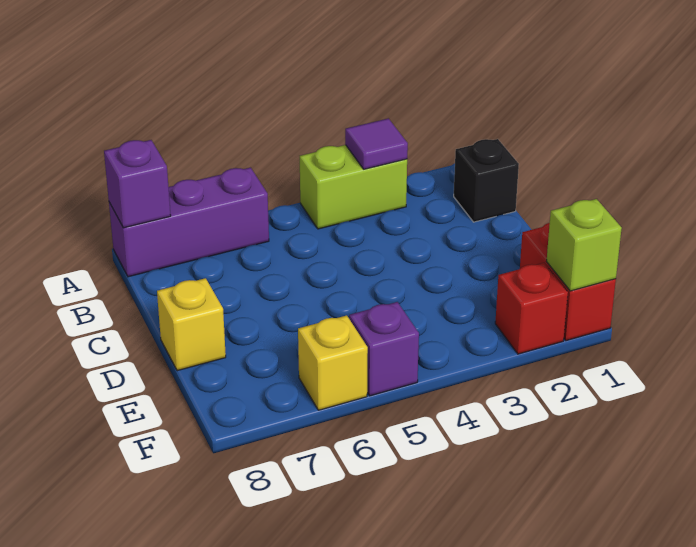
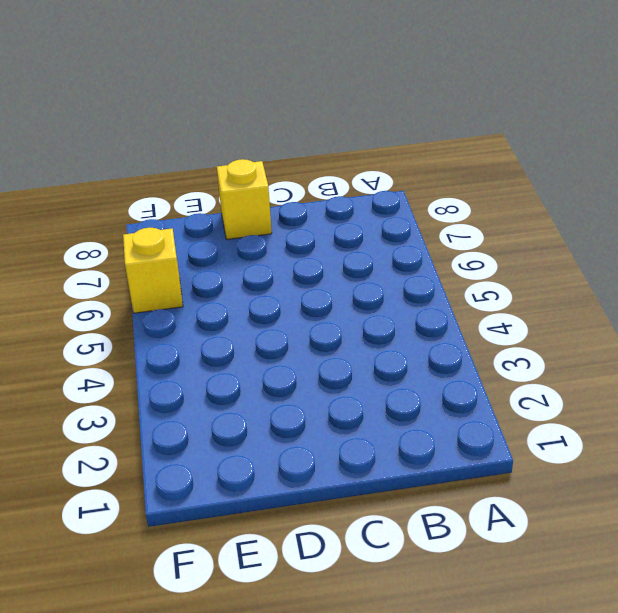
none -> lime 1x2 brick [300,145,407,229]
none -> purple 1x3 brick [109,168,269,277]

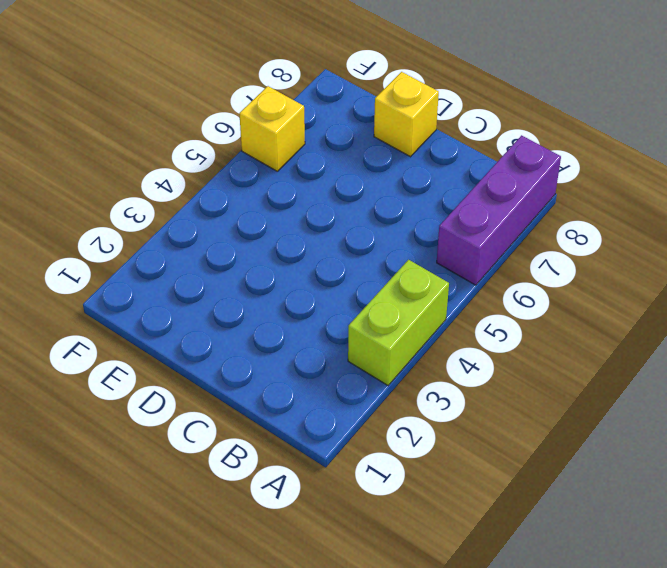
none -> black 1x1 brick [454,139,519,222]
none -> red 1x2 brick [520,223,616,341]

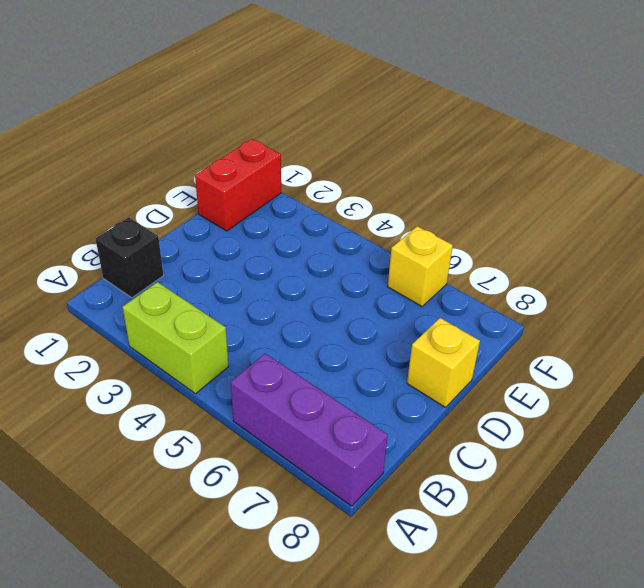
none -> red 1x1 brick [495,263,568,354]
none -> purple 1x1 brick [349,302,419,396]

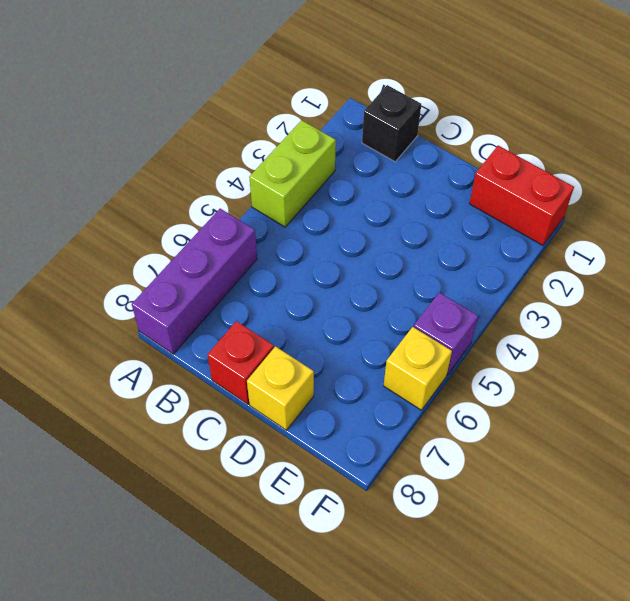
red 1x1 brick [207,321,274,404] -> red 1x1 brick moved to [495,263,568,354]
none -> purple 1x1 tile [345,118,408,169]
none -> purple 1x1 brick [104,140,171,228]

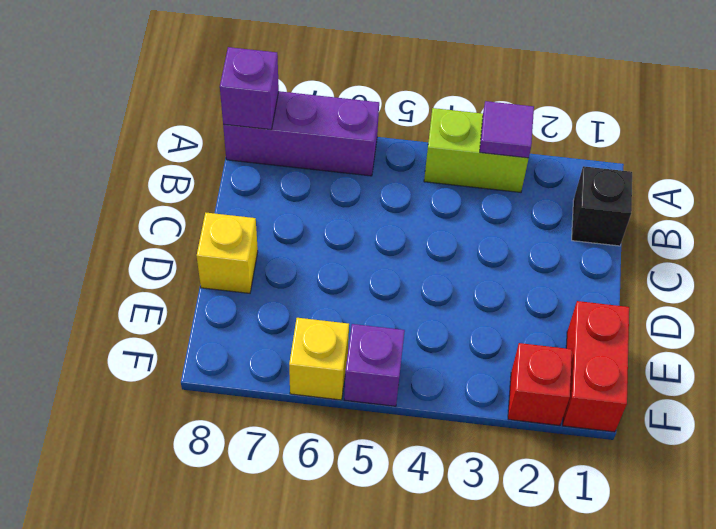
none -> lime 1x1 brick [546,199,622,291]

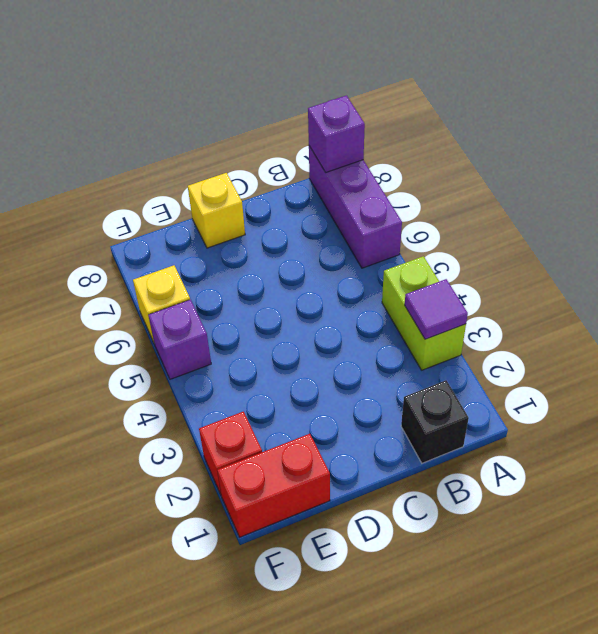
none -> lime 1x1 brick [546,199,622,291]

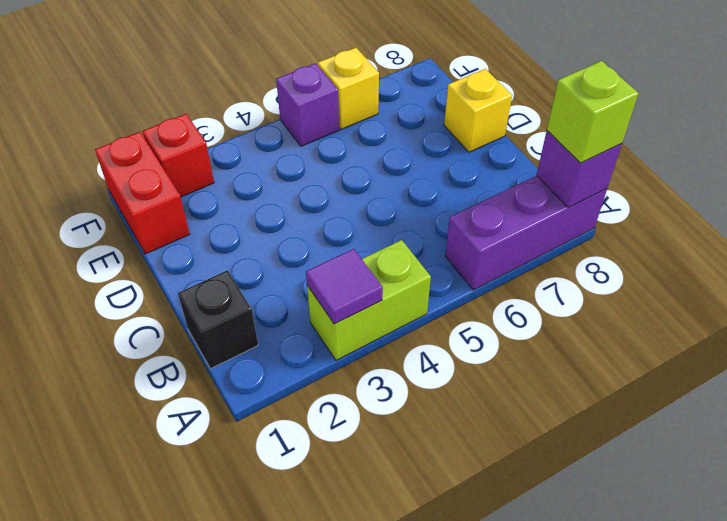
lime 1x1 brick [547,61,639,163] -> lime 1x1 brick moved to [546,199,622,291]

